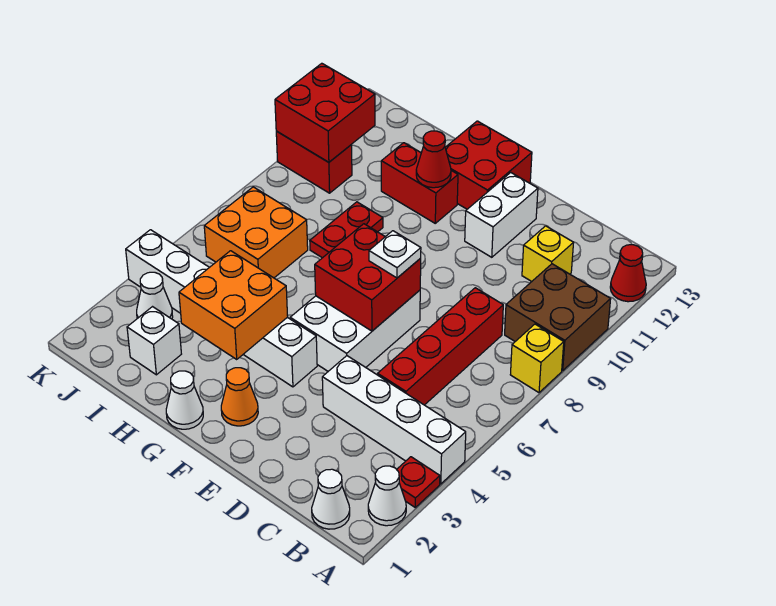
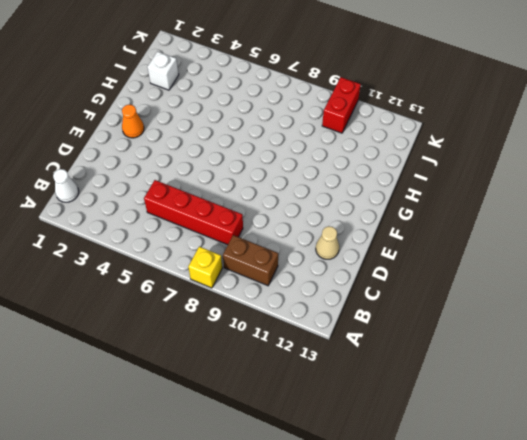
brown 1x2 brick [223,235,278,286] -> brown 2x2 brick [505,264,611,371]
tan 1x1 cone [316,226,339,259] -> none
none -> white 1x1 cone [368,466,406,526]
none -> red 1x1 plate [397,457,440,507]
none -> white 1x4 brick [322,356,466,484]

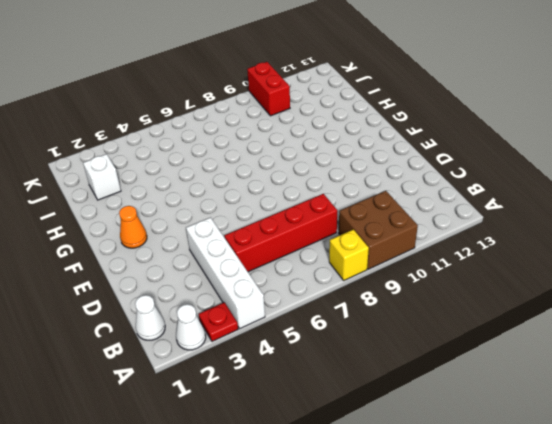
none -> red 1x1 cone [610,245,646,302]
none -> yellow 1x1 brick [522,226,573,281]
none -> white 2x3 brick [290,290,420,371]

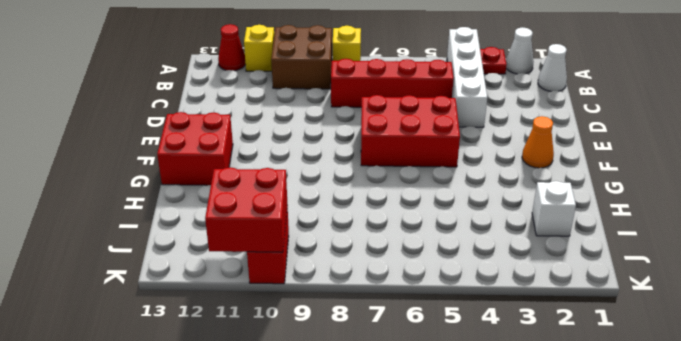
yellow 1x1 brick [244,25,274,71] -> yellow 1x1 brick moved to [522,226,573,281]
red 2x3 brick [361,95,460,167] -> white 2x3 brick [290,290,420,371]
none -> white 1x2 brick [465,173,538,257]
none -> white 1x6 brick [126,230,317,387]
none -> white 1x1 cone [166,371,203,429]

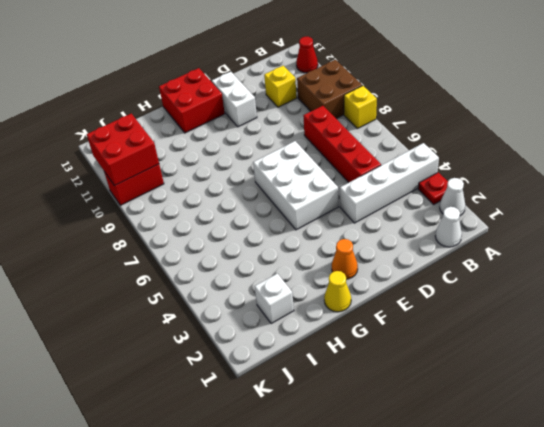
yellow 1x1 cone [324,271,351,312] -> white 1x1 cone [166,371,203,429]
none -> white 1x6 brick [126,230,317,387]
none -> red 1x2 brick [381,143,458,223]
none -> red 1x2 plate [310,202,383,258]

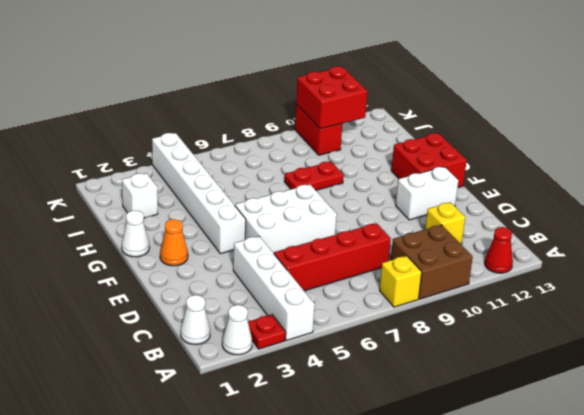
none -> red 1x2 brick [381,143,458,223]
none -> orange 2x2 brick [204,187,308,278]
none -> white 1x1 cone [137,272,173,319]

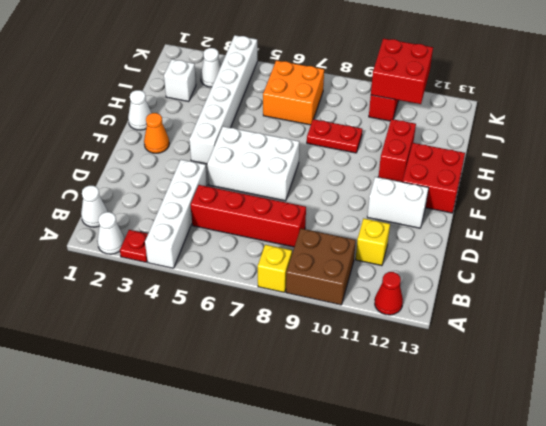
none -> red 2x2 brick [315,224,421,331]
none -> orange 2x2 brick [179,251,288,359]
none -> red 1x1 cone [416,131,451,188]

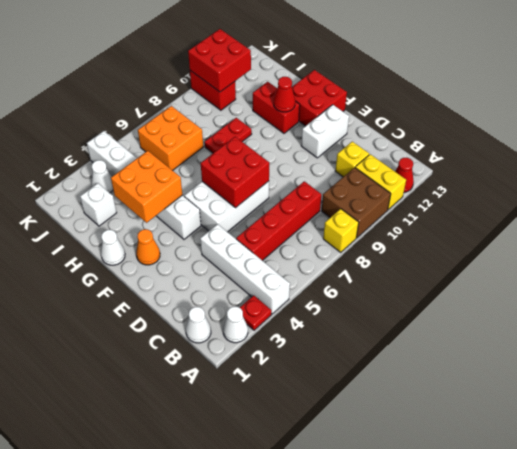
yellow 1x2 brick [355,154,406,210] -> none
none -> white 1x1 plate [369,231,421,278]

